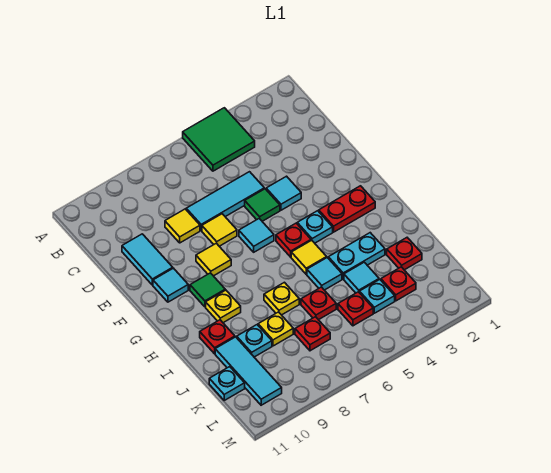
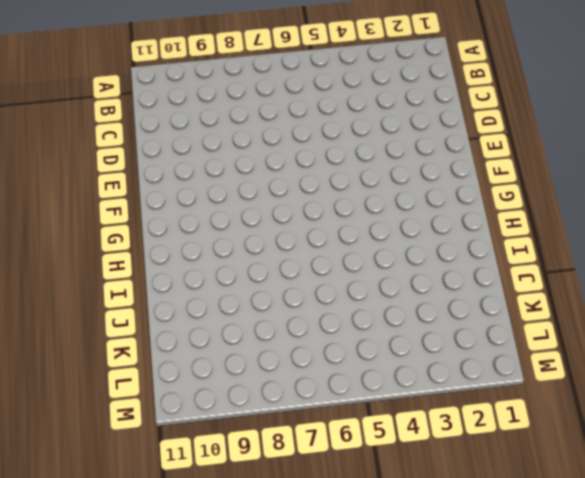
none -> green 2x2 tile [183,108,255,171]
none -> cyan 1x3 tile [186,172,264,231]
none -> yellow 1x1 tile [165,209,200,243]
none -> cyan 1x2 tile [122,234,173,285]

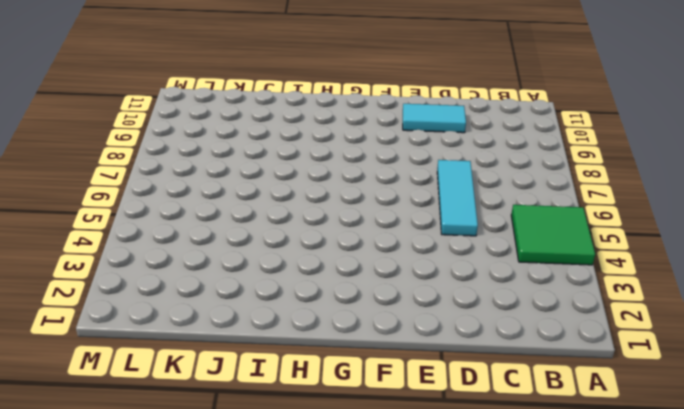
none -> yellow 1x1 tile [165,209,200,243]
none -> cyan 1x1 tile [266,176,301,210]
none -> green 1x1 tile [245,189,280,221]
none -> yellow 1x1 tile [202,214,237,246]

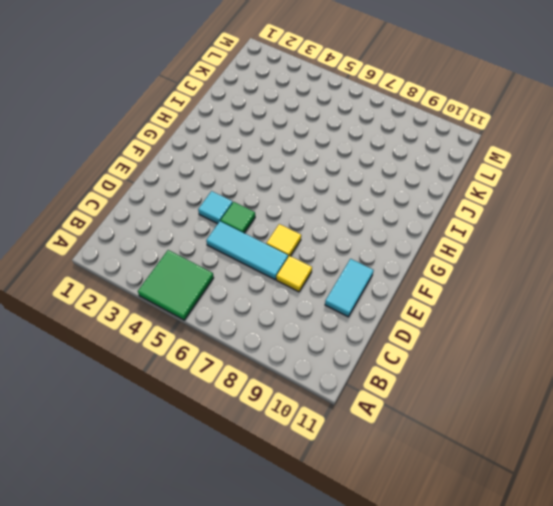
none -> cyan 1x1 tile [239,219,274,252]
none -> yellow 1x1 tile [196,243,231,276]
none -> cyan 1x1 tile [153,268,188,302]
none -> red 1x2 plate [319,186,375,232]

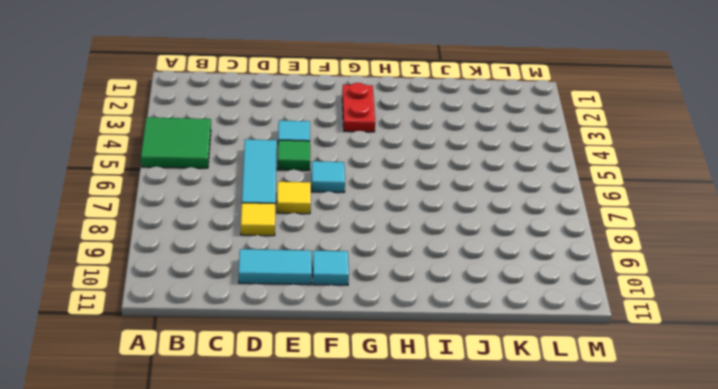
none -> yellow 1x1 tile [196,243,231,276]
none -> cyan 1x1 plate [297,211,333,243]
none -> red 1x1 plate [276,223,311,257]
none -> green 1x1 tile [190,273,225,307]

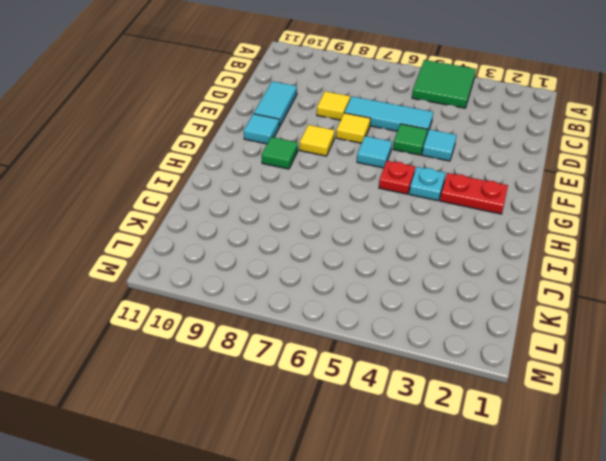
none -> yellow 1x1 tile [291,240,327,274]
none -> yellow 1x1 plate [206,290,241,323]
none -> cyan 1x2 plate [328,233,385,279]
none -> cyan 1x1 tile [307,258,342,290]

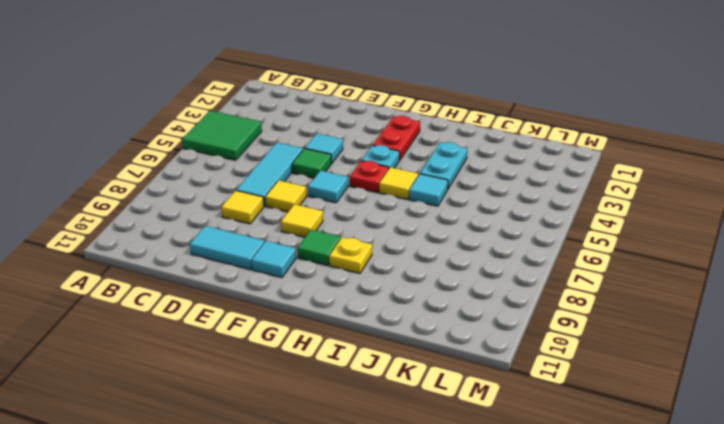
none -> yellow 1x1 plate [264,282,299,315]
none -> red 1x1 plate [200,320,235,354]
none -> red 1x1 plate [387,238,422,270]
none -> cyan 1x1 tile [344,262,379,293]

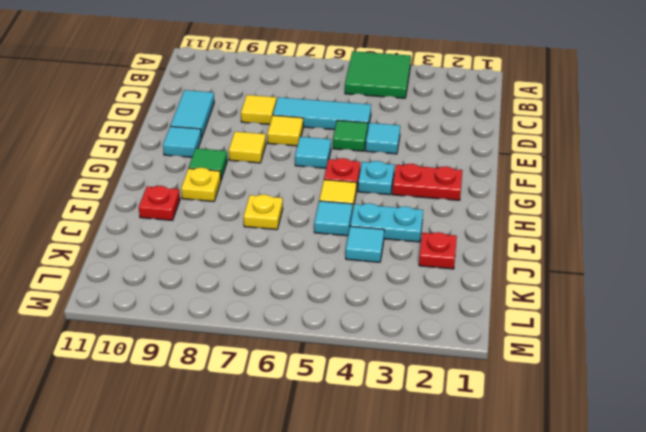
none -> red 1x1 plate [301,287,336,320]
none -> yellow 1x1 plate [258,312,293,346]
none -> cyan 1x1 plate [237,325,272,357]
none -> cyan 1x3 tile [215,337,282,405]

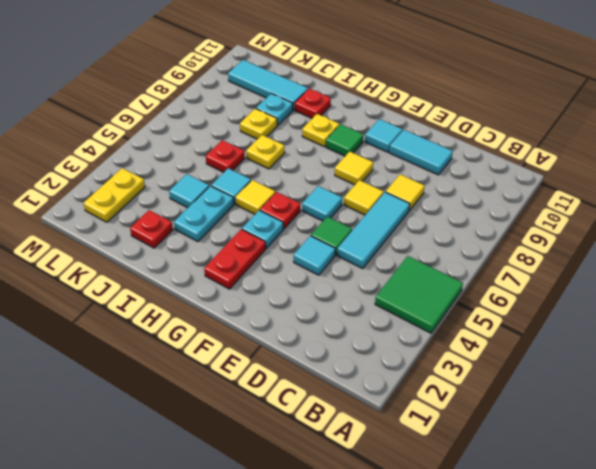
yellow 1x2 plate [83,168,145,222] -> none
none -> red 1x1 plate [381,267,416,301]
none -> cyan 1x1 plate [359,279,395,313]
none -> red 1x1 plate [338,292,373,326]
none -> red 1x1 plate [295,317,330,351]

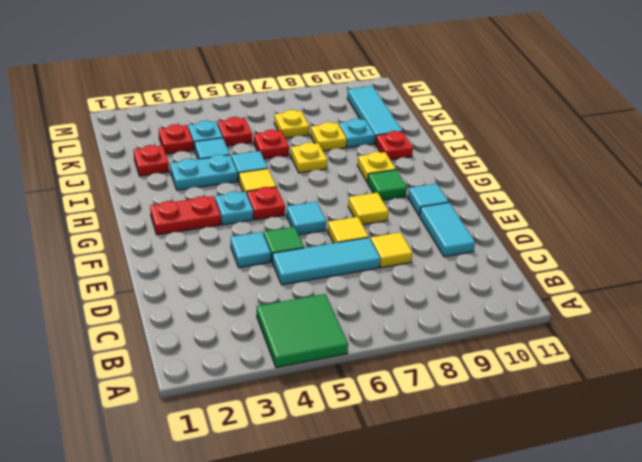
yellow 1x1 plate [274,110,309,138] -> red 1x1 plate [295,317,330,351]
none -> cyan 1x1 plate [209,367,245,400]

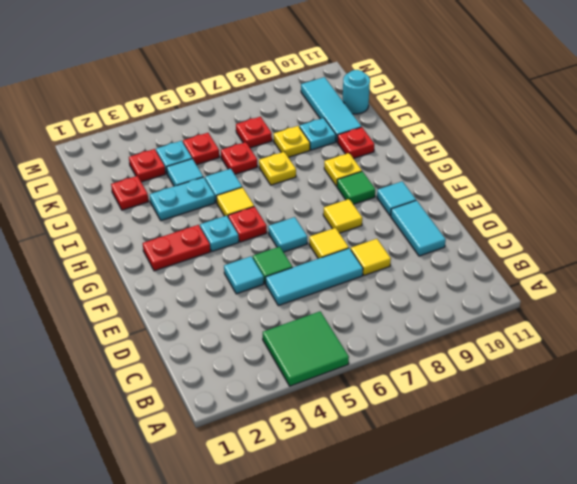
cyan 1x1 round brick [343,70,370,114] -> cyan 1x1 plate [209,367,245,400]

